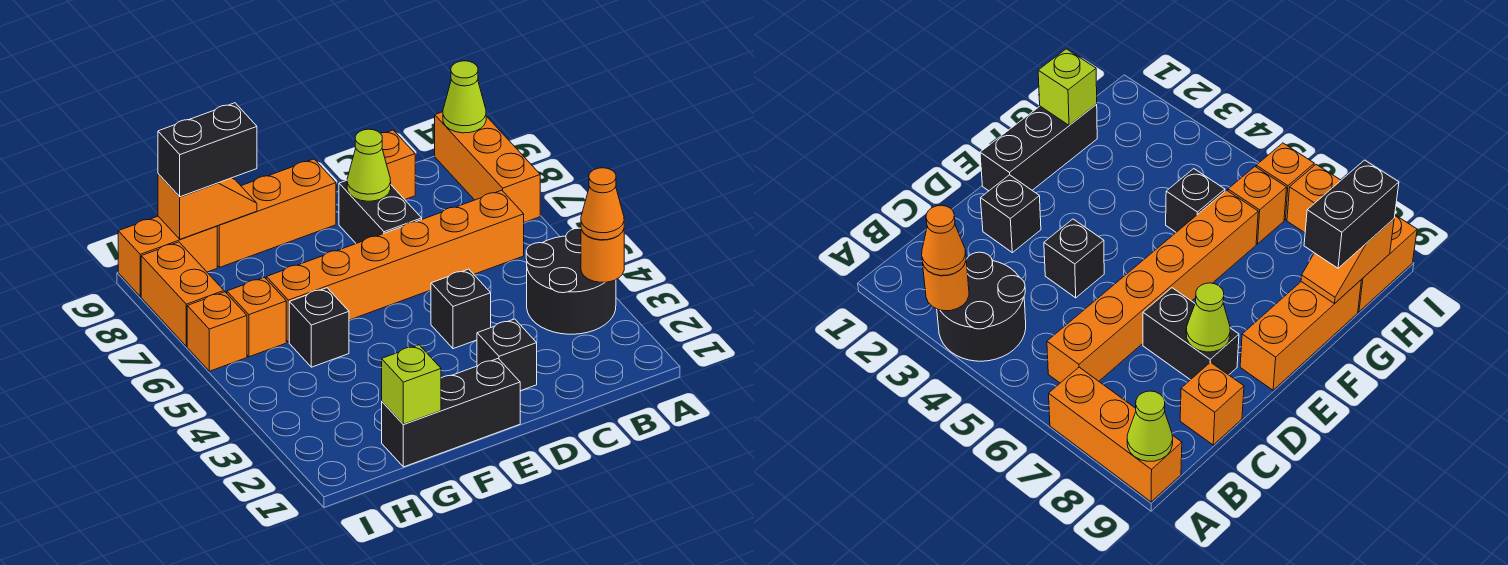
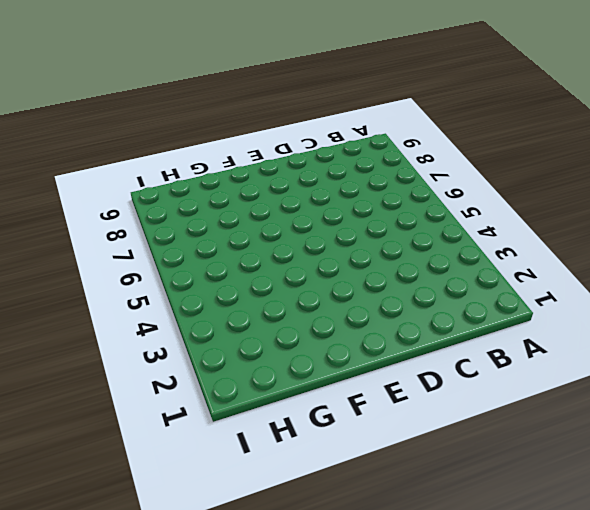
none -> black 2x2 round brick [526,228,616,334]
none -> orange 1x3 brick [435,112,540,222]
none -> orange 1x6 brick [266,190,524,342]

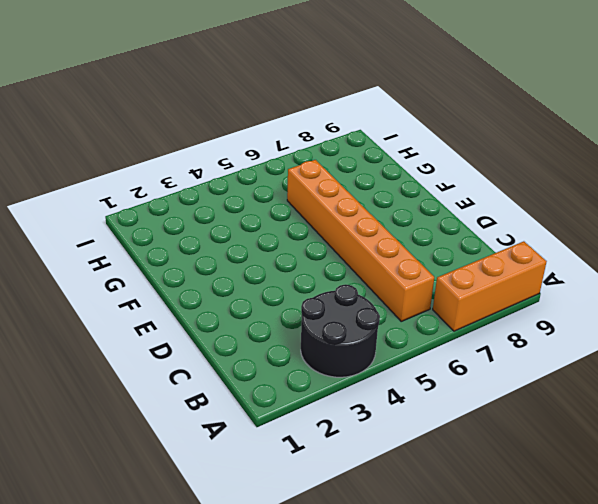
none -> orange 1x1 brick [381,130,415,199]
none -> black 1x1 brick [477,319,537,391]
none -> black 1x1 brick [431,269,491,349]

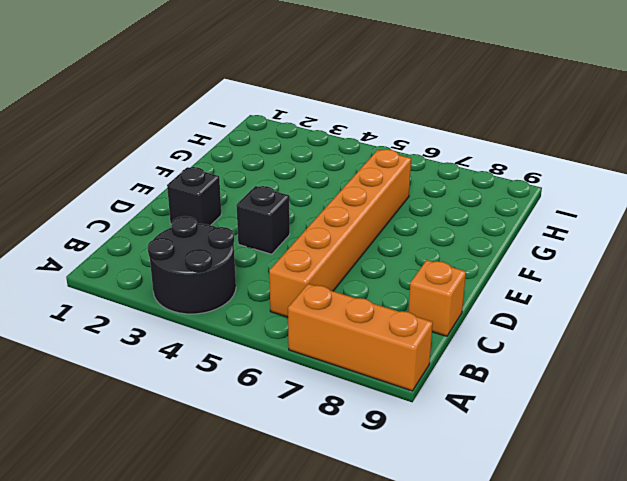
none -> black 1x2 brick [339,180,422,244]
none -> black 1x3 brick [382,359,520,467]
none -> orange 1x3 brick [217,159,336,267]

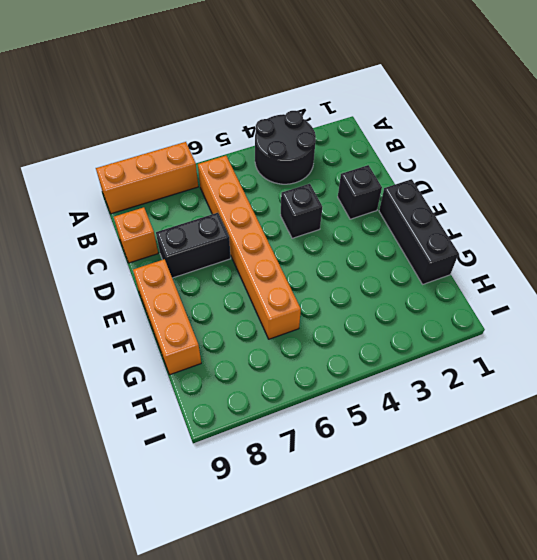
none -> black 1x1 brick [289,288,349,367]
none -> orange 1x1 brick [227,277,286,357]
none -> orange 1x2 brick [118,216,217,296]

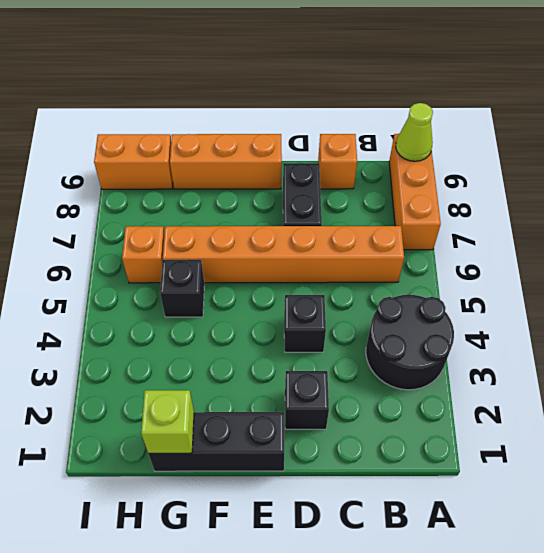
none -> orange 1x1 brick [187,292,247,371]
none -> orange 1x2 brick [141,242,224,346]
none -> orange 1x1 round brick [581,229,624,282]

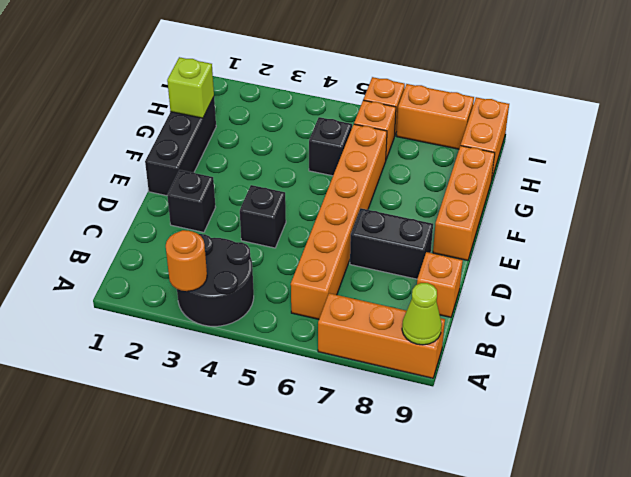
none -> lime 1x1 cone [347,129,391,201]
none -> orange 1x2 slope [158,174,257,239]
none -> orange 1x1 cone [581,168,624,240]

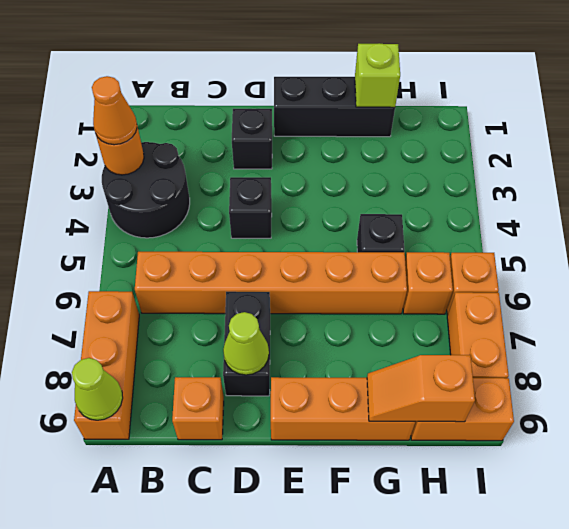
none -> black 1x2 brick [158,103,257,197]

